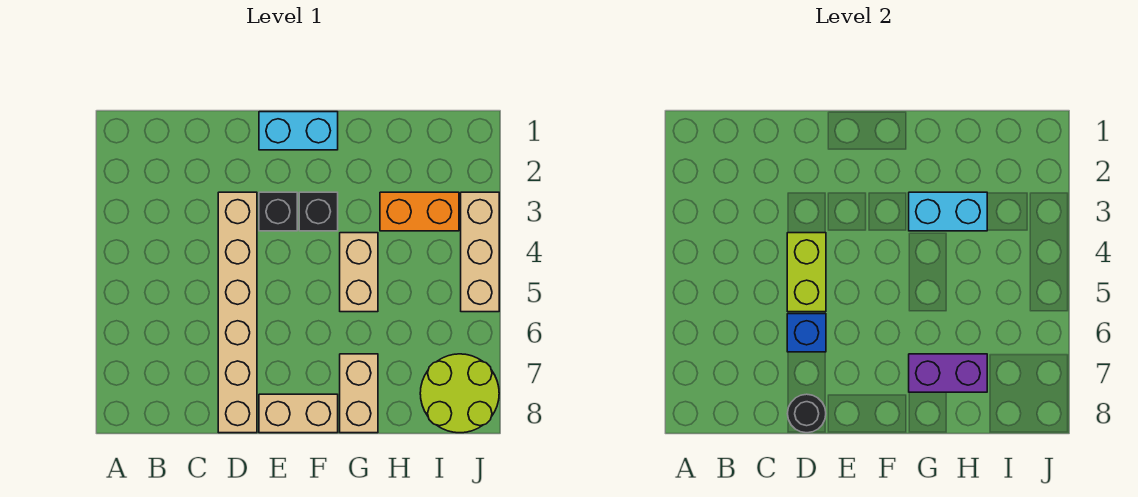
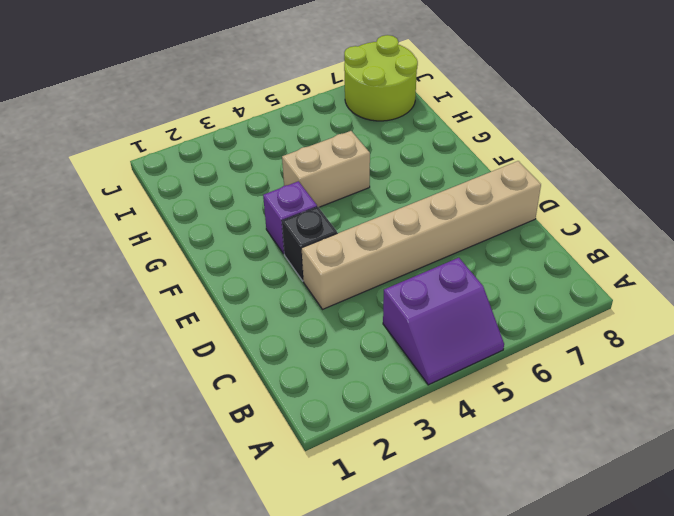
purple 2x2 slope [383,258,504,385] -> none
purple 1x1 brick [263,181,317,254] -> black 1x1 brick [299,192,338,231]
none -> cyan 1x2 brick [259,112,338,150]
none -> tan 1x2 brick [259,394,338,433]
none -> tan 1x2 brick [340,354,378,433]

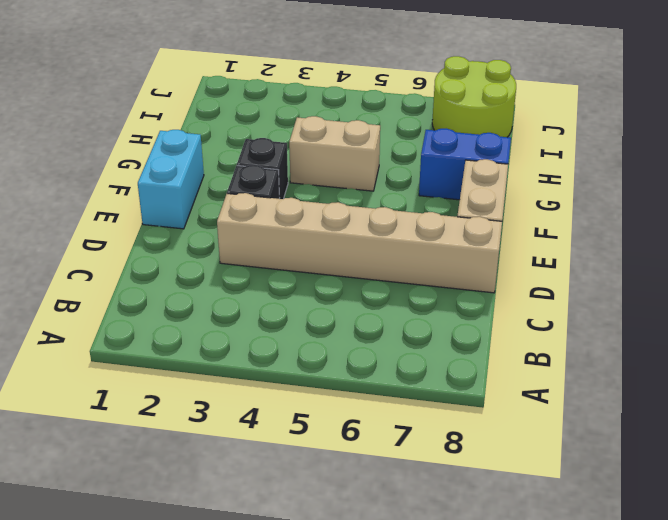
blue 1x2 brick [419,129,511,200] -> tan 1x2 brick [340,354,378,433]
none -> orange 1x2 brick [380,192,459,231]
none -> tan 1x3 brick [461,192,499,312]
none -> lime 1x2 brick [787,233,826,312]

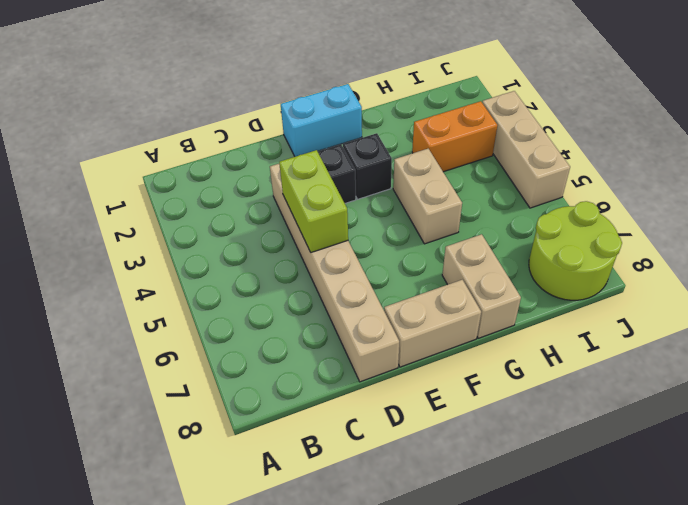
none -> blue 1x1 brick [787,314,826,352]
none -> black 1x1 round brick [787,394,826,433]
none -> cyan 1x2 brick [909,192,987,231]

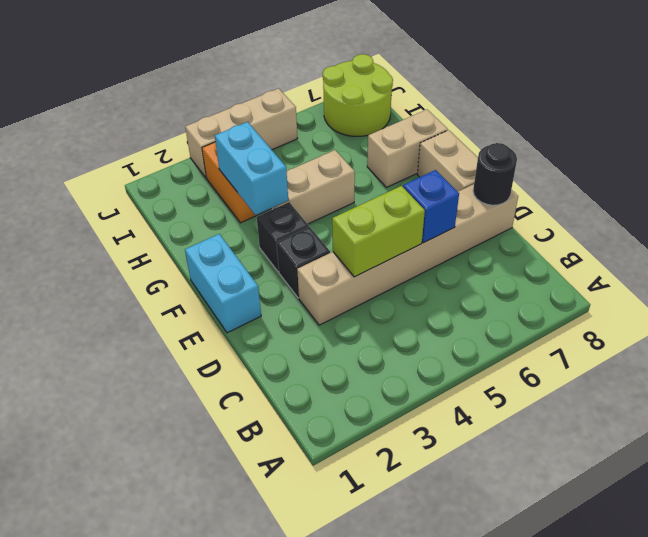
none -> purple 1x2 brick [909,354,987,392]

